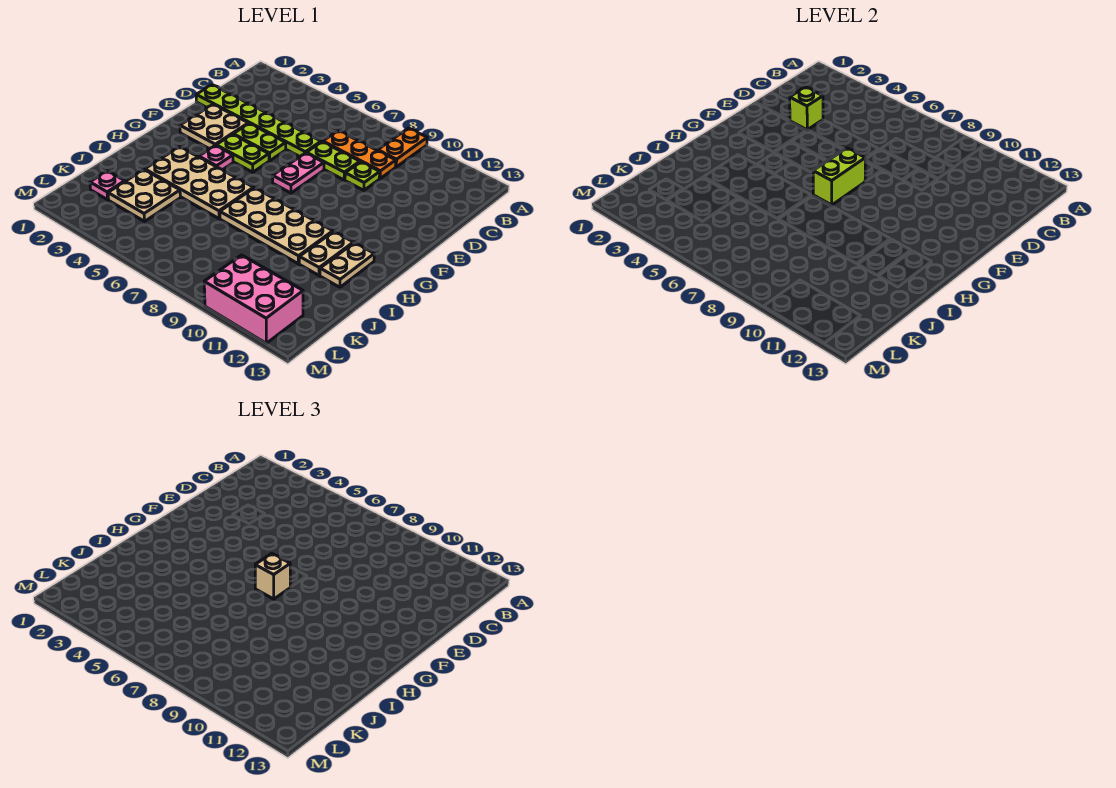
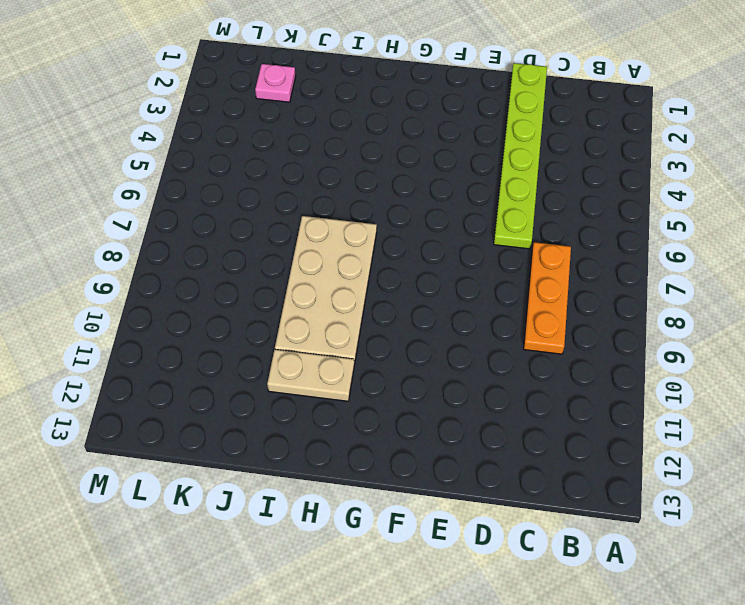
none -> orange 1x2 plate [378,128,427,167]
none -> lime 1x2 plate [307,142,360,180]
none -> lime 1x1 plate [345,162,380,190]

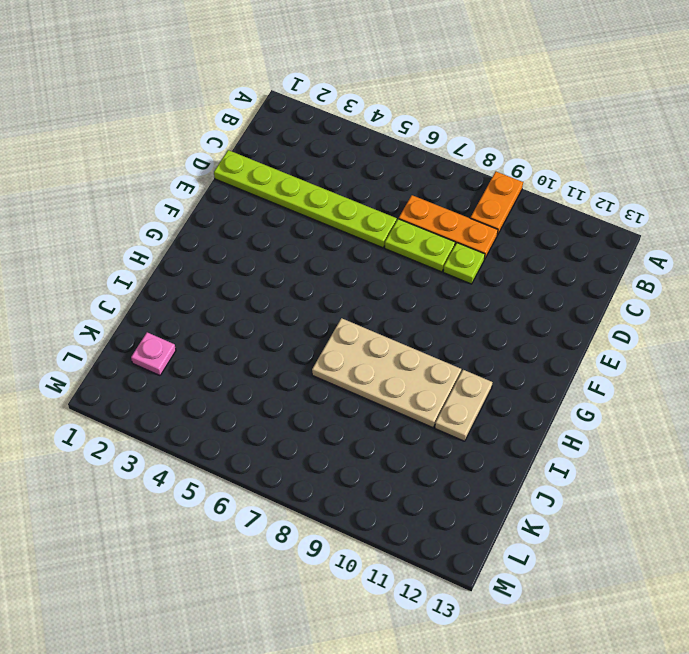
none -> tan 2x2 plate [180,104,248,149]
none -> lime 1x2 plate [233,123,286,161]
none -> pink 1x2 plate [273,153,324,193]

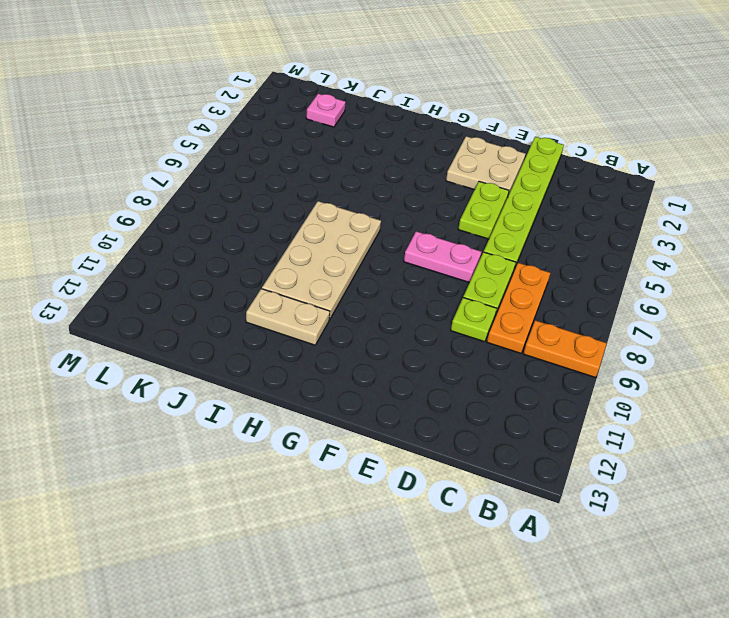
none -> lime 1x2 plate [216,134,269,172]
none -> pink 1x1 plate [199,145,233,170]
none -> tan 2x4 plate [145,147,254,219]

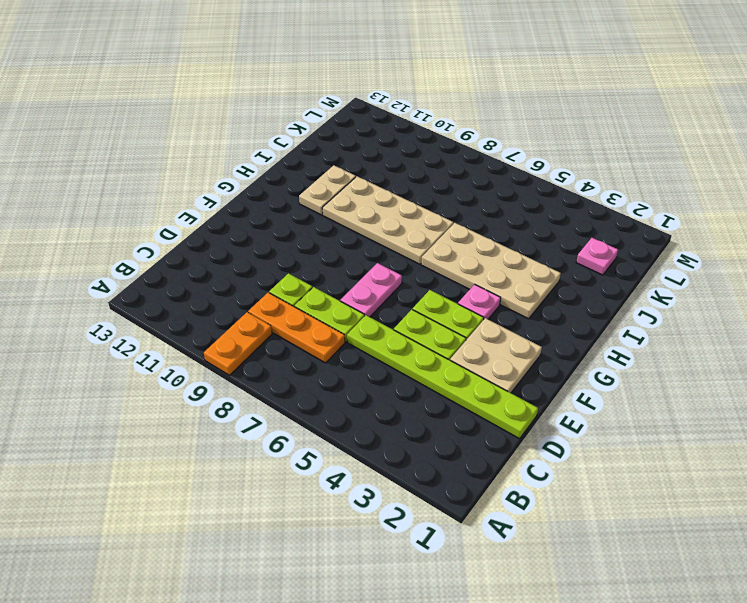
none -> tan 1x2 plate [320,243,374,287]
none -> tan 2x2 plate [108,170,180,221]
none -> pink 2x3 brick [204,255,303,343]

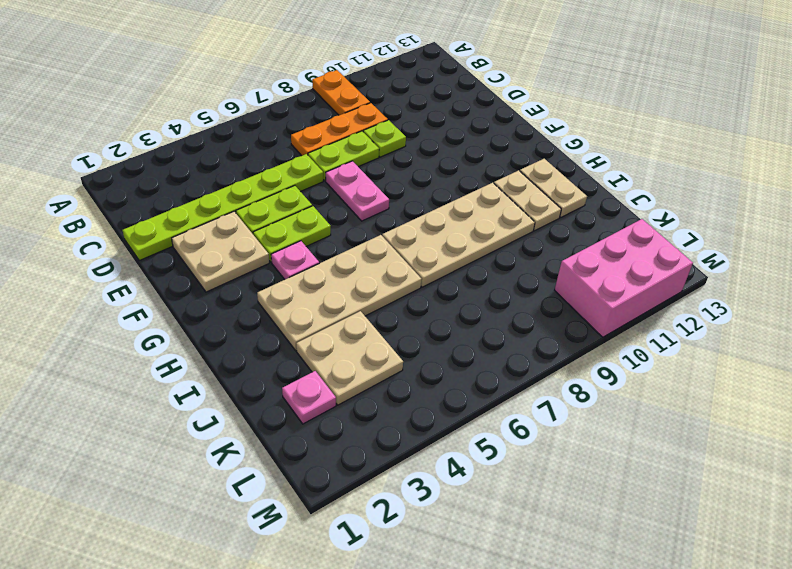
none -> lime 1x1 brick [789,87,823,130]
none -> lime 1x2 brick [813,148,865,205]
none -> tan 1x1 brick [255,554,290,599]

